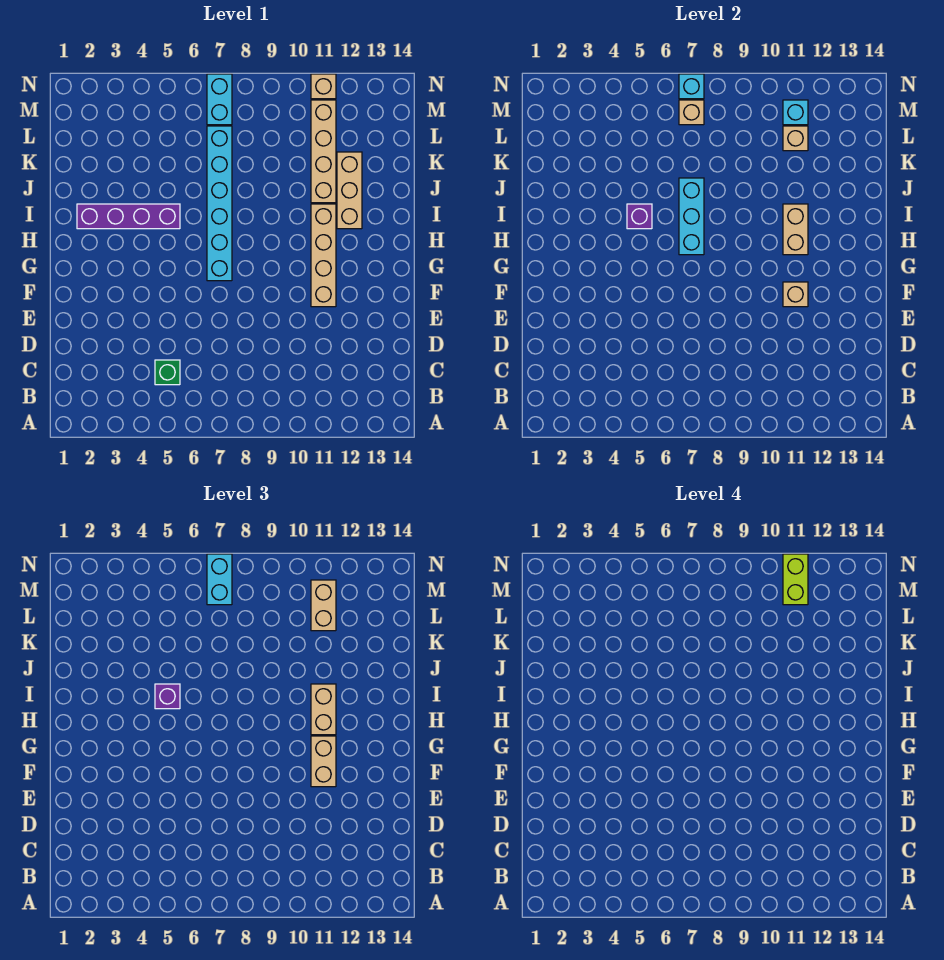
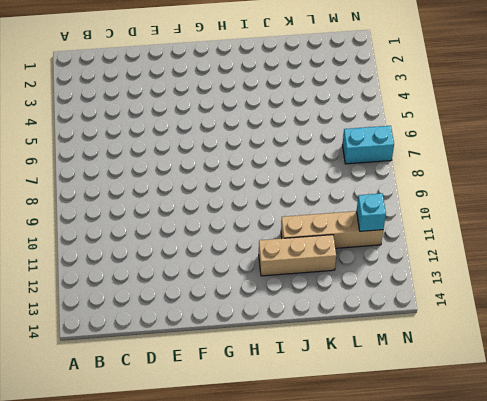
none -> green 1x1 brick [155,360,180,385]
none -> tan 1x4 brick [311,204,336,307]
none -> cyan 1x6 brick [207,126,232,281]

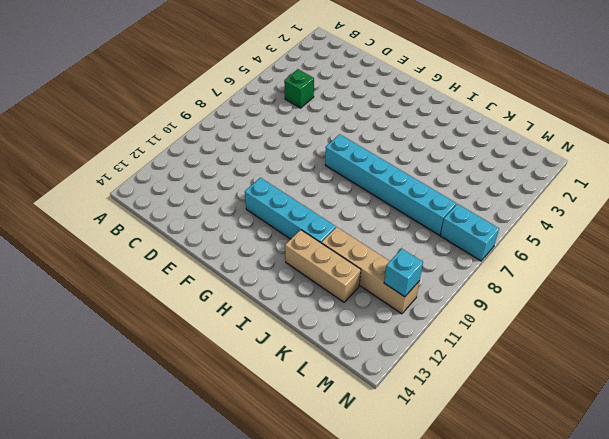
cyan 1x4 brick [245,178,336,242] -> tan 1x4 brick [311,204,336,307]
none -> purple 1x4 brick [77,204,180,229]
none -> tan 1x1 brick [311,74,336,99]
none -> tan 1x1 brick [783,282,808,307]

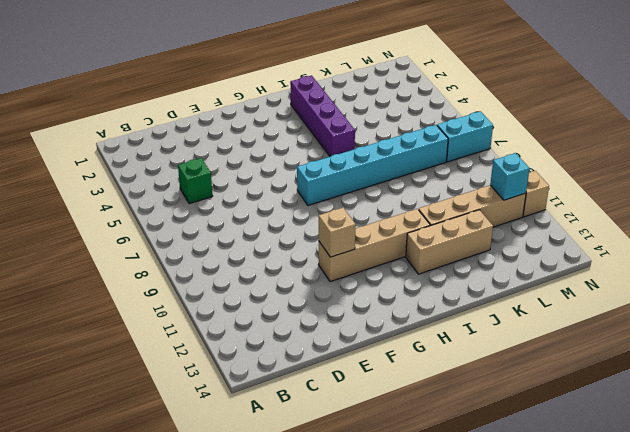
none -> cyan 1x3 brick [679,178,704,255]
none -> tan 1x2 brick [783,204,808,255]
none -> purple 1x1 brick [627,204,652,229]

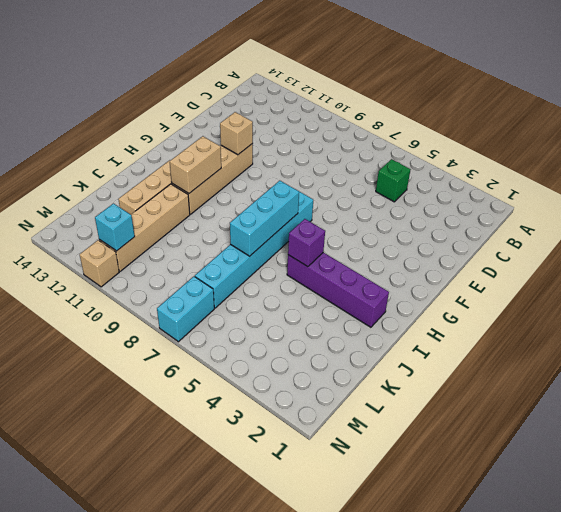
none -> tan 1x1 brick [783,126,808,151]
none -> tan 1x1 brick [679,100,704,125]
none -> cyan 1x1 brick [679,74,704,99]

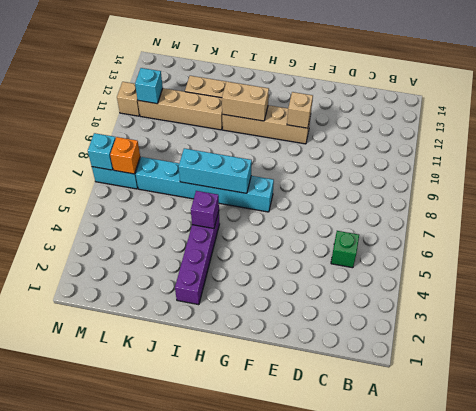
orange 1x1 brick [110,137,140,174] -> tan 1x1 brick [679,100,704,125]
none -> tan 1x1 brick [783,126,808,151]
none -> tan 1x2 brick [311,736,336,787]
none -> tan 1x2 brick [311,684,336,735]

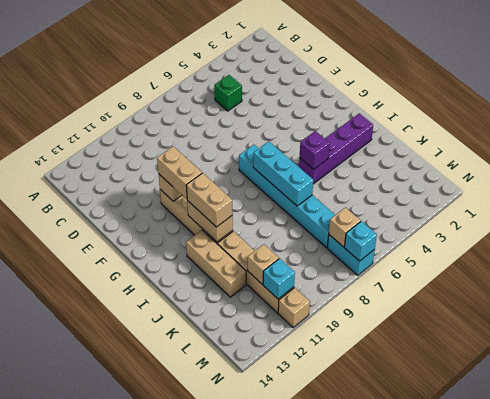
none -> purple 1x1 brick [155,684,180,709]
none -> tan 1x2 brick [311,580,336,631]
none -> cyan 1x2 brick [207,554,232,605]

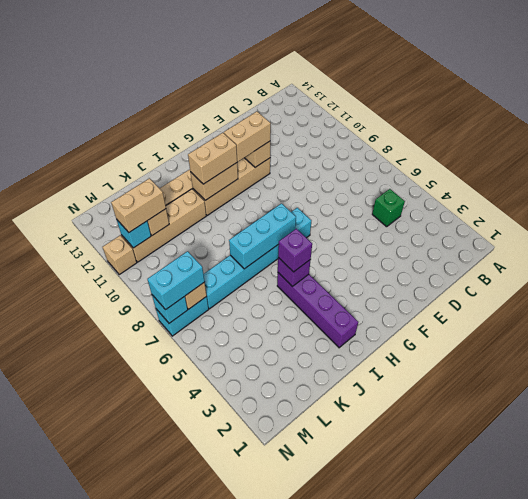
none -> lime 1x2 brick [783,554,808,605]

